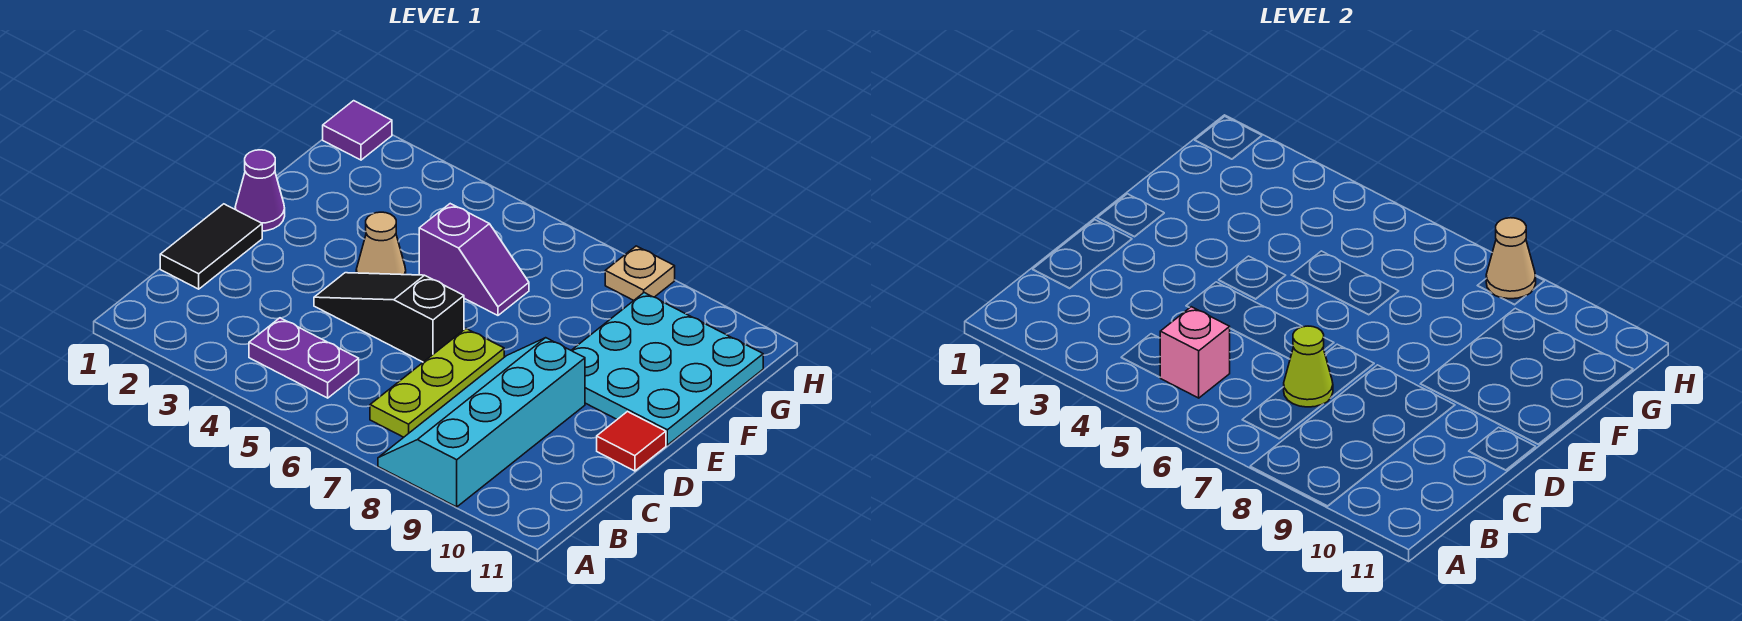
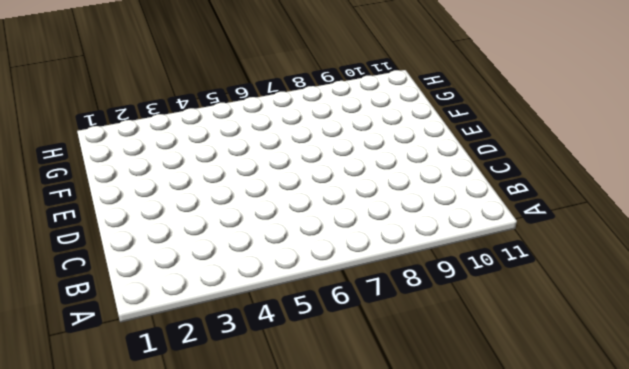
none -> cyan 2x4 slope [378,338,585,507]
none -> purple 1x2 plate [249,318,359,398]
none -> lime 1x3 plate [370,329,504,437]

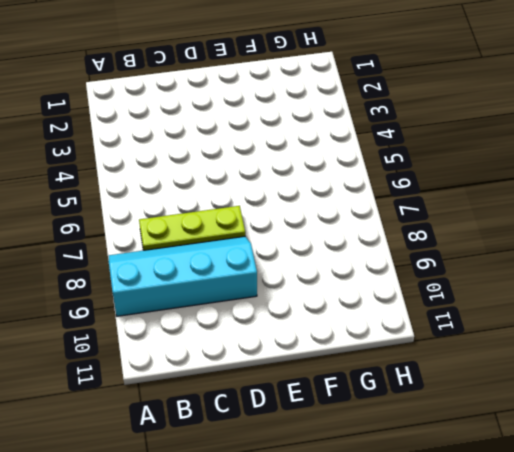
none -> purple 1x2 plate [249,318,359,398]
none -> black 1x2 tile [160,204,262,289]
none -> black 1x3 slope [314,273,464,362]

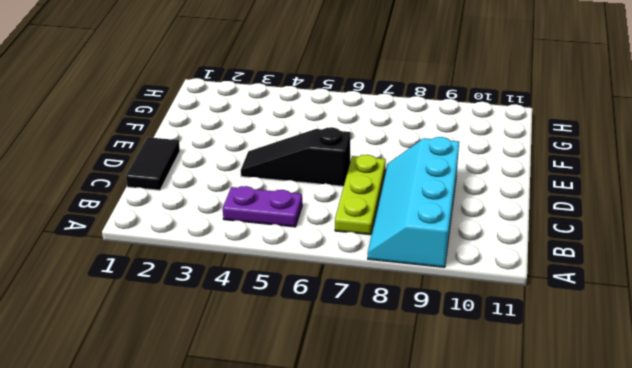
none -> red 1x1 tile [597,412,666,471]
none -> purple 1x1 cone [235,150,285,231]
none -> tan 1x1 cone [356,212,406,275]

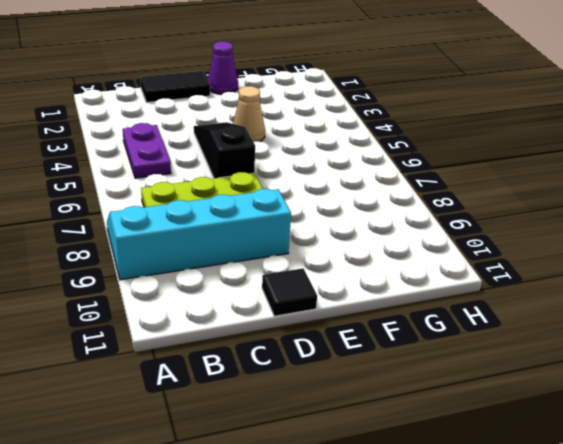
black 1x1 tile [262,268,317,316] -> red 1x1 tile [597,412,666,471]
none -> cyan 3x3 plate [571,293,763,445]
none -> purple 1x2 slope [419,204,529,315]
none -> purple 1x1 tile [323,101,392,160]

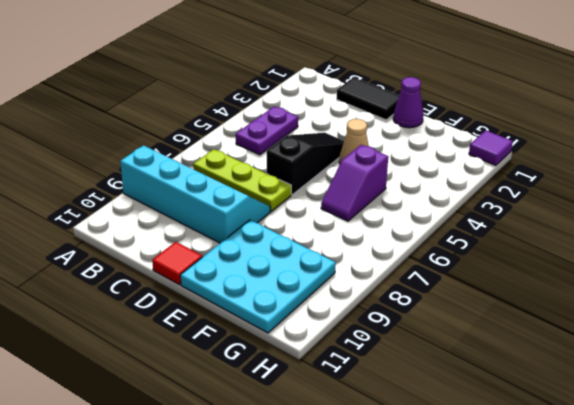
none -> tan 1x1 plate [605,246,675,300]
none -> pink 1x1 brick [1160,307,1230,398]
none -> lime 1x1 cone [1284,326,1333,407]

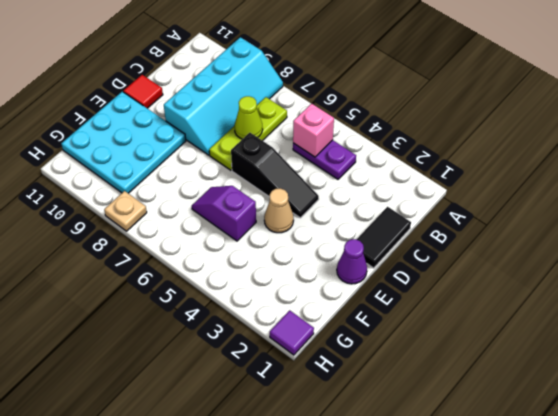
none -> tan 1x1 cone [1486,218,1536,299]

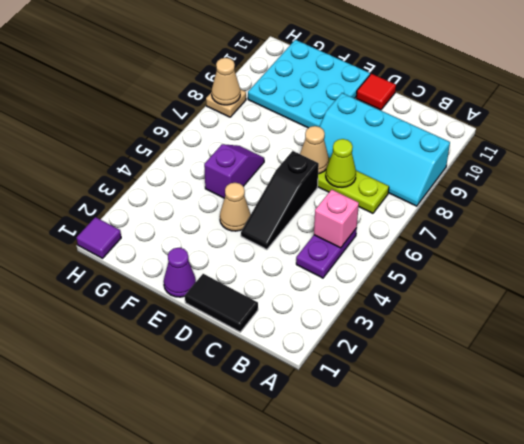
tan 1x1 cone [300,126,329,174] -> none

